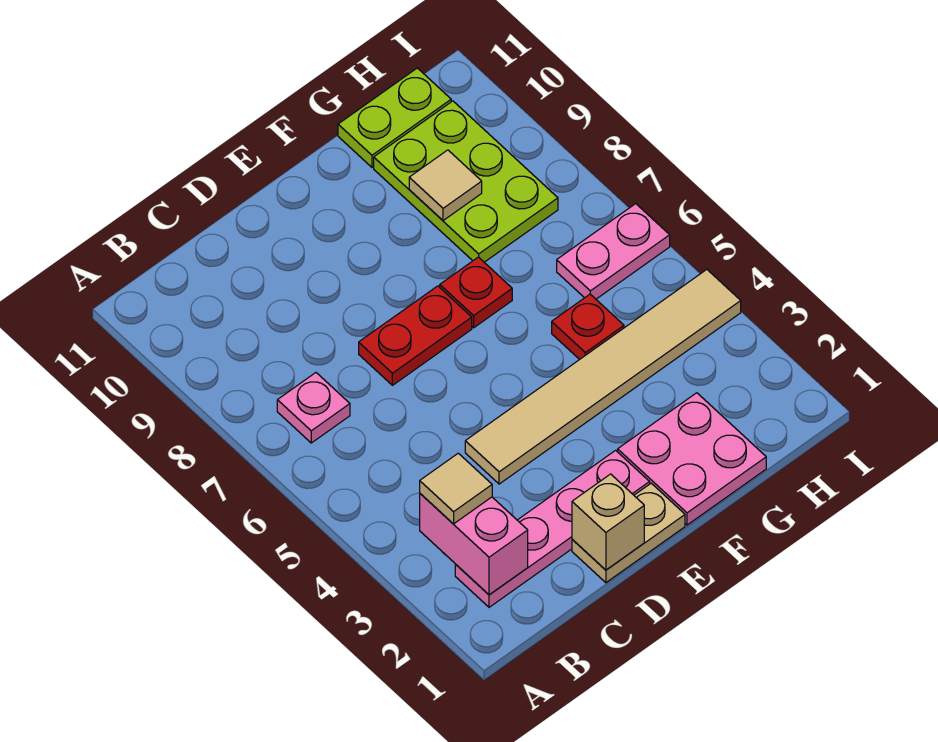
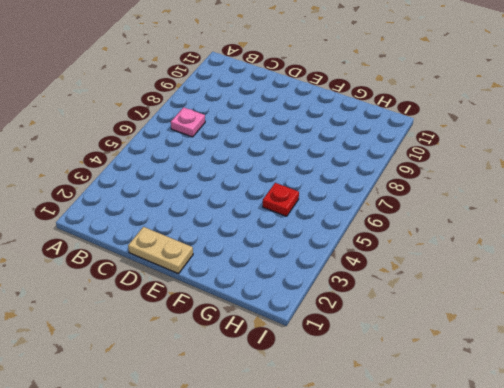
none -> pink 1x4 plate [455,450,650,607]
none -> tan 1x6 tile [465,270,741,484]
none -> red 1x2 plate [359,286,472,385]

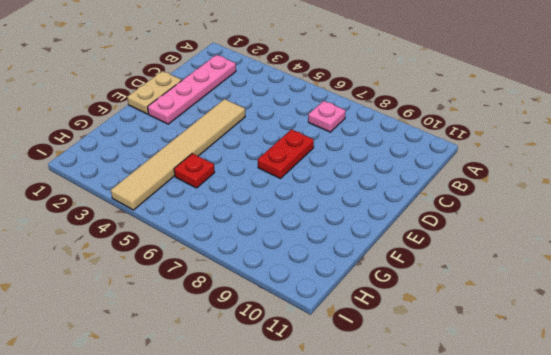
none -> pink 2x2 plate [618,393,766,525]
none -> red 1x1 plate [440,257,512,328]
none -> lime 2x3 plate [374,101,558,262]

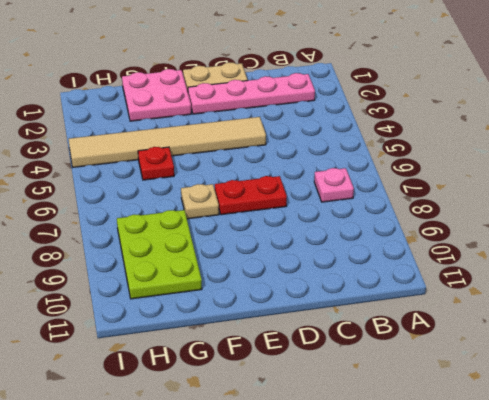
tan 1x1 plate [181,184,219,219] -> red 1x1 plate [440,257,512,328]
none -> lime 1x2 plate [338,68,451,167]
none -> pink 1x2 plate [557,204,670,299]
none -> pink 1x2 brick [420,494,528,595]

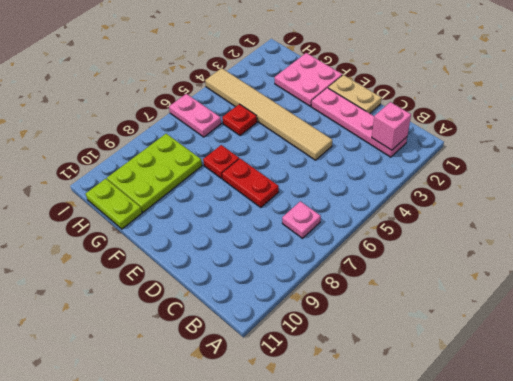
pink 1x1 brick [372,102,411,150] -> pink 1x2 brick [420,494,528,595]
none -> tan 1x1 brick [572,474,644,570]
none -> tan 1x1 tile [409,150,482,221]
none -> tan 1x1 tile [420,453,492,524]

